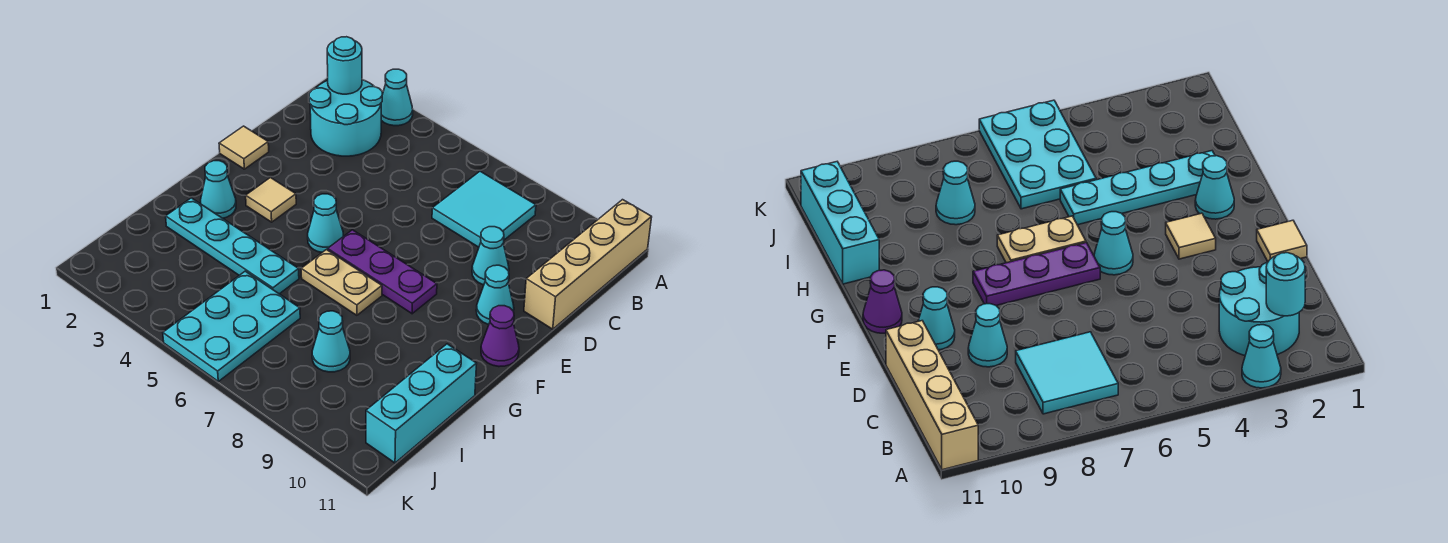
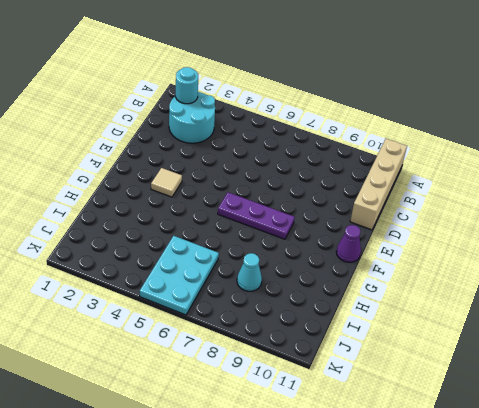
none -> cyan 1x1 cone [381,69,413,126]
none -> cyan 2x2 tile [432,171,536,247]
none -> cyan 1x1 cone [472,227,509,285]

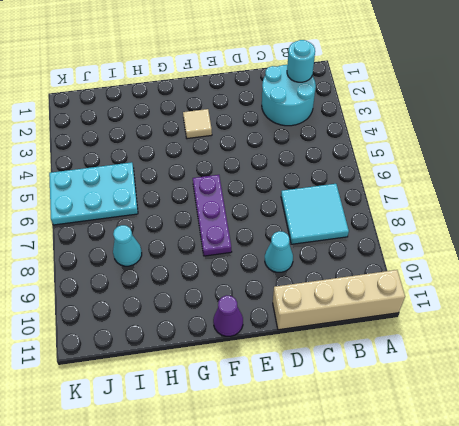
none -> cyan 1x1 cone [381,69,413,126]
none -> tan 1x1 tile [219,126,269,169]
none -> cyan 1x1 cone [476,265,514,325]

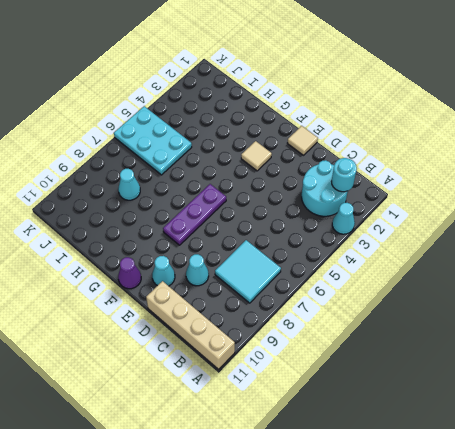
none -> cyan 1x1 cone [308,194,343,252]
none -> cyan 1x1 cone [201,161,236,218]
none -> tan 1x2 plate [301,250,382,315]

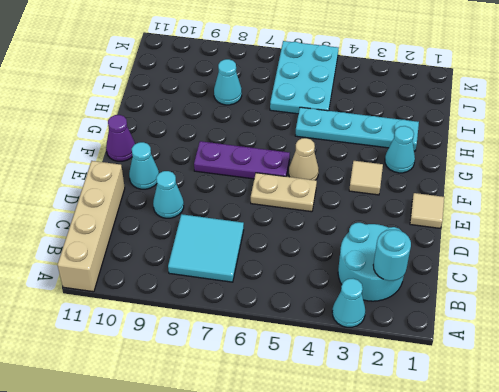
tan 1x2 plate [251,173,317,212] -> tan 1x2 plate moved to [301,250,382,315]
tan 1x1 cone [289,138,319,180] -> cyan 1x1 cone [308,194,343,252]
none -> cyan 1x3 brick [366,344,477,463]

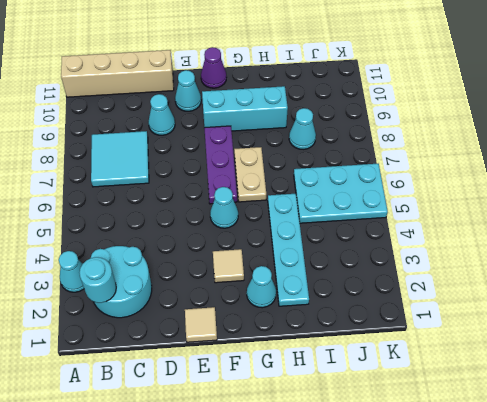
cyan 1x3 brick [202,86,288,131] -> cyan 1x3 brick moved to [366,344,477,463]

